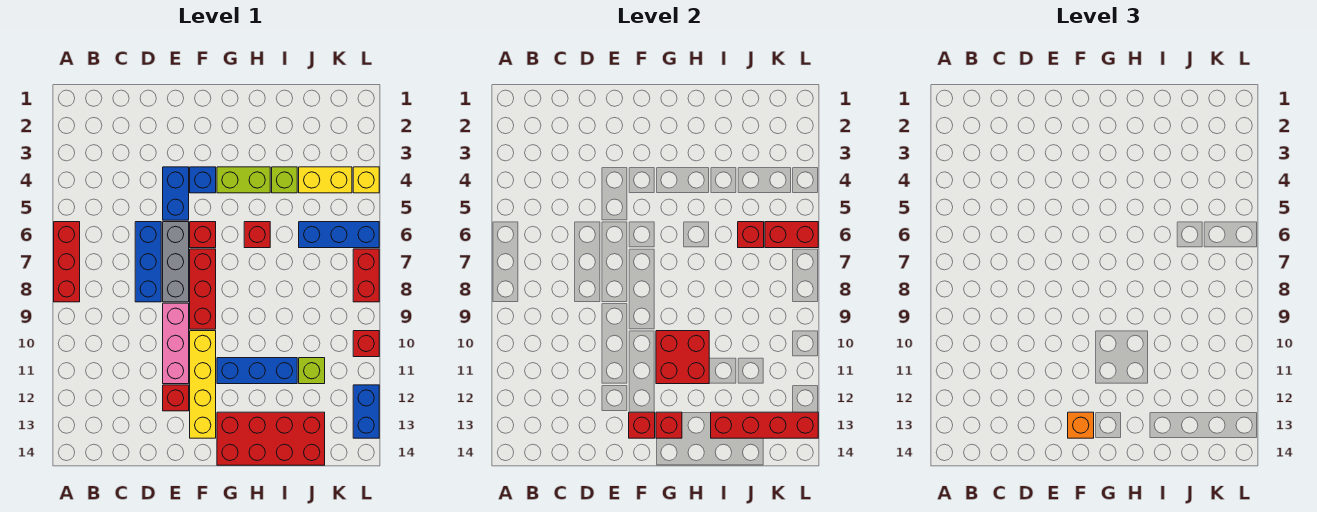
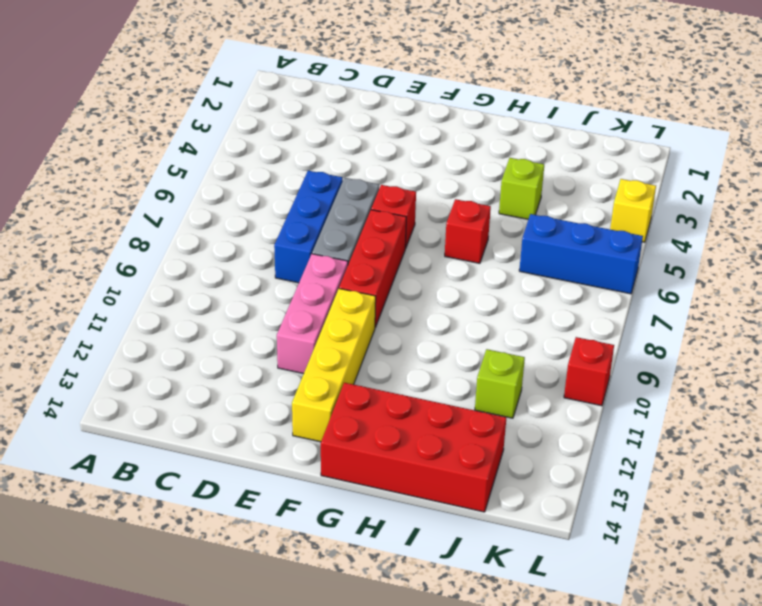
none -> red 1x3 brick [54,222,80,302]
none -> blue 1x2 brick [163,167,189,220]
none -> red 1x1 brick [163,385,189,411]

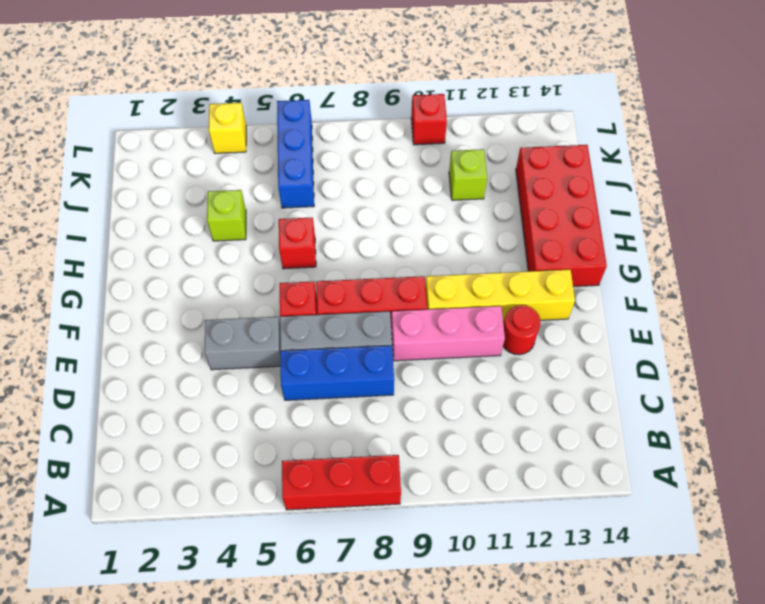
grey 1x2 brick [205,317,281,370] -> blue 1x2 brick [163,167,189,220]
red 1x1 round brick [503,305,540,355] -> red 1x1 brick [163,385,189,411]
none -> blue 1x1 brick [190,167,216,193]
none -> lime 1x2 brick [217,167,270,193]
none -> blue 1x3 brick [217,358,297,384]

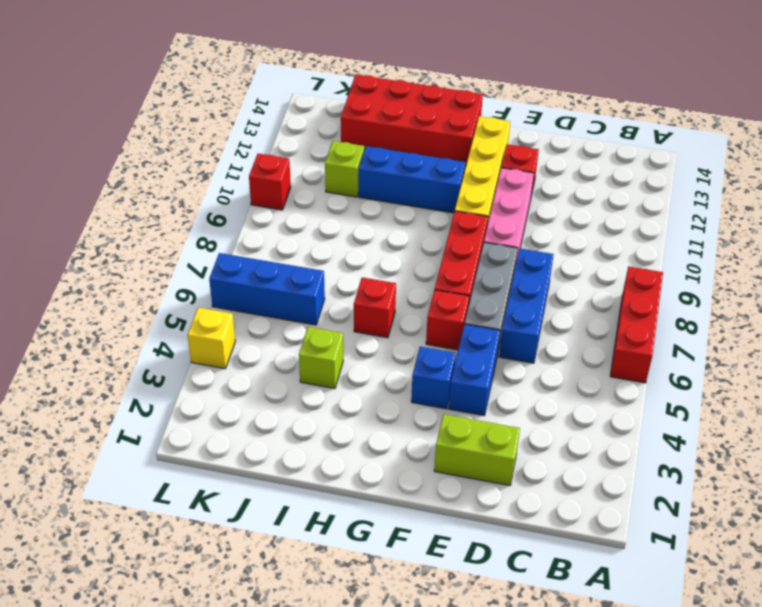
lime 1x2 brick [434,414,520,486] -> lime 1x2 brick moved to [217,167,270,193]
none -> yellow 1x2 brick [299,167,352,193]
none -> red 1x2 brick [353,249,379,302]
none -> blue 1x2 brick [353,385,379,438]

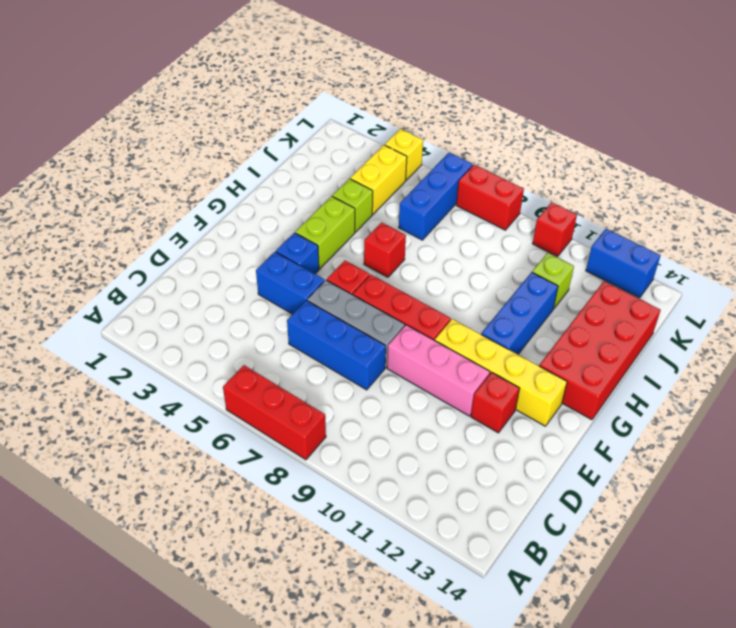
none -> red 1x1 brick [629,412,655,438]
none -> red 2x2 brick [656,331,709,384]
none -> red 1x1 brick [656,412,682,438]

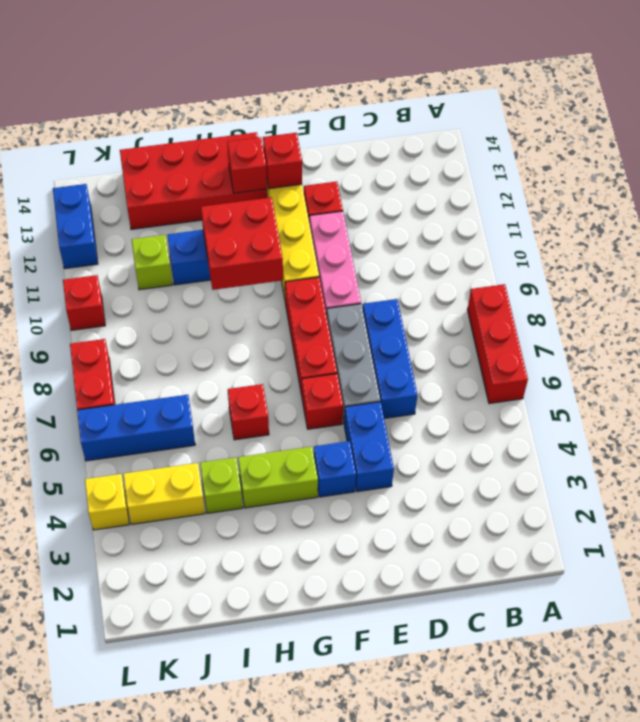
none -> red 1x4 brick [711,412,818,438]
none -> red 1x1 brick [738,222,764,248]
none -> red 1x2 brick [765,222,818,248]

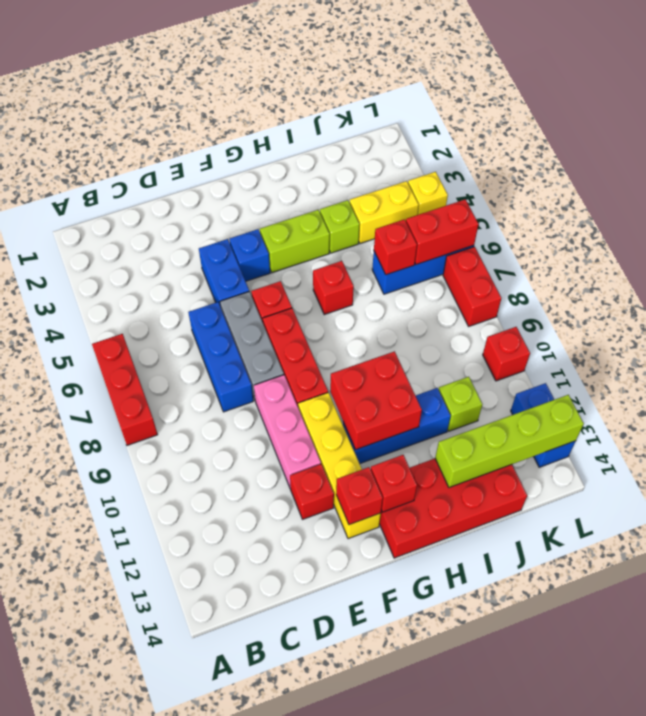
lime 1x4 brick [435,395,584,487] -> red 1x4 brick [711,412,818,438]
none -> orange 1x1 brick [1068,412,1094,438]

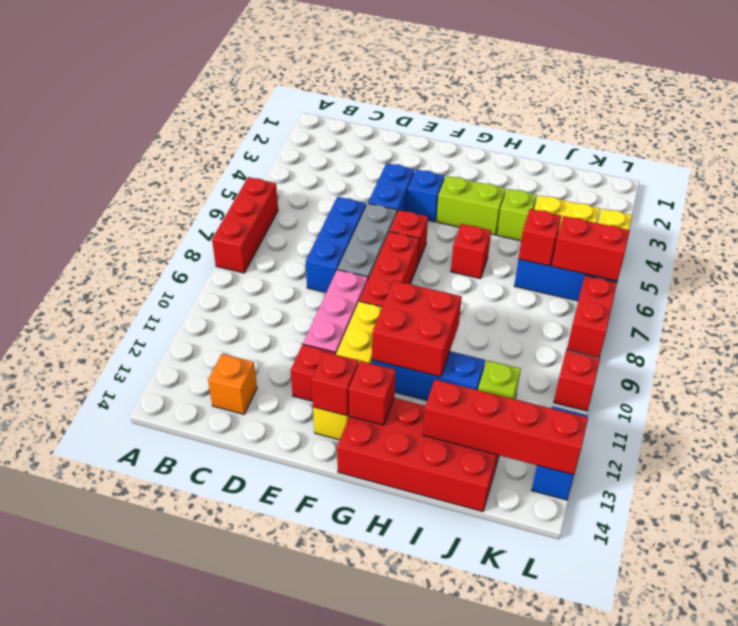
orange 1x1 brick [208,354,257,414] -> orange 1x1 brick moved to [1068,412,1094,438]

